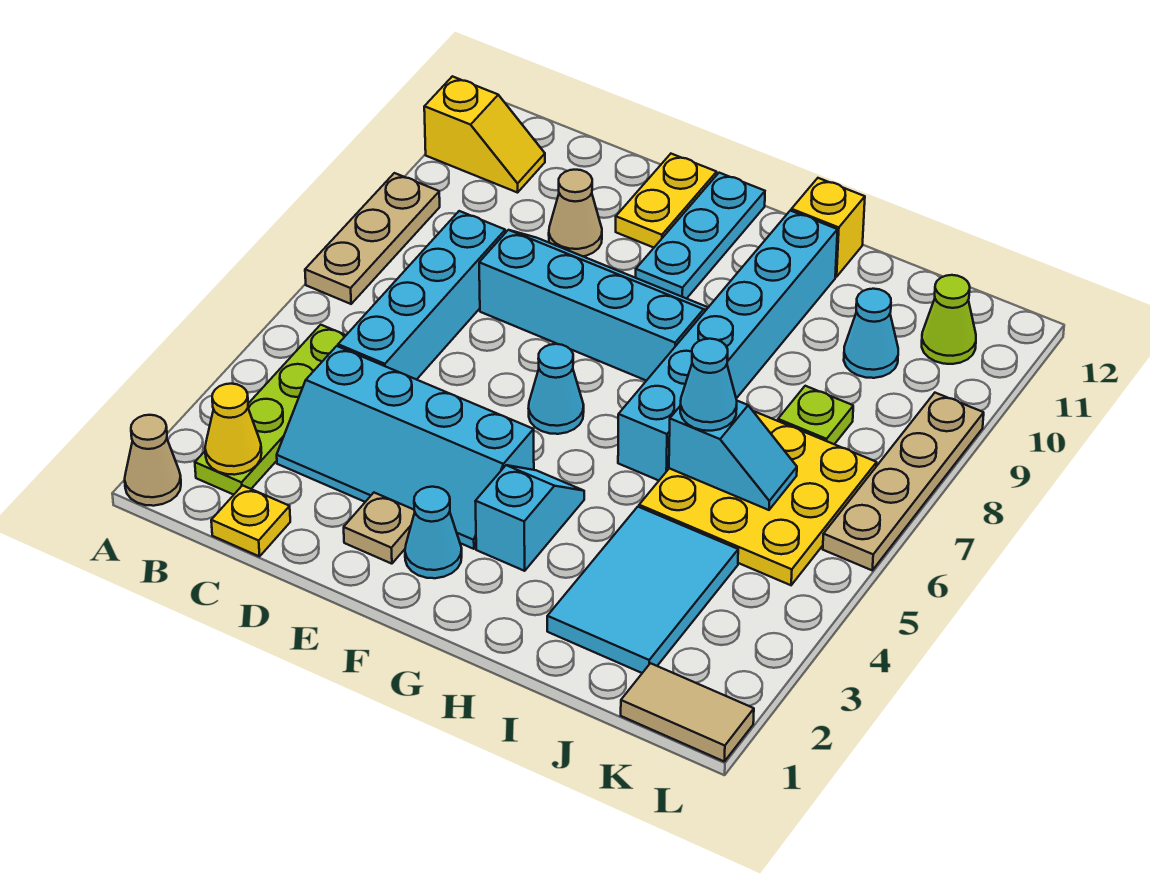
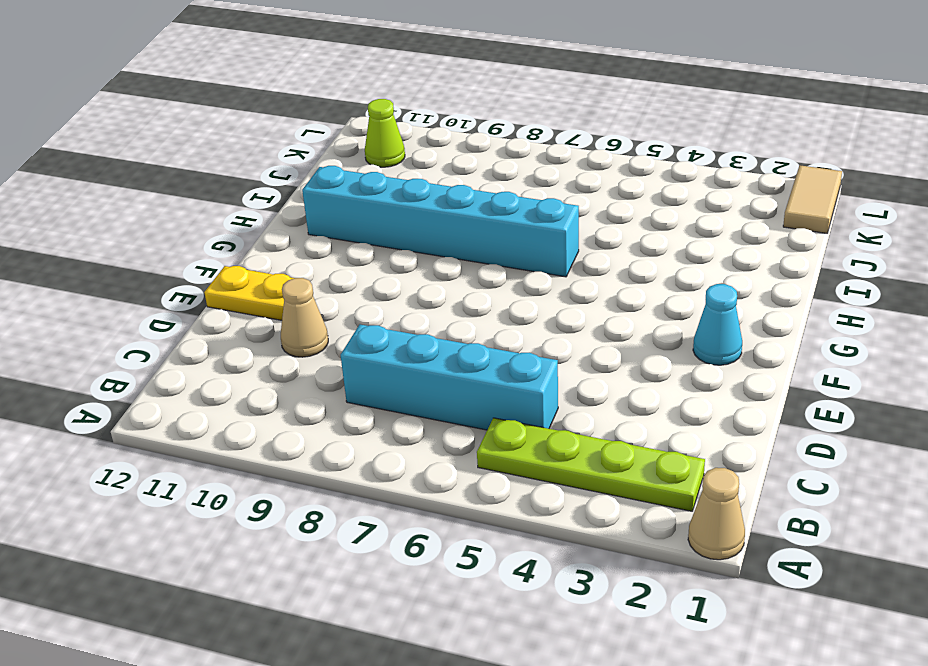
none -> tan 1x3 plate [305,173,440,304]
none -> yellow 1x2 slope [424,76,545,193]
none -> yellow 1x1 plate [211,485,290,557]

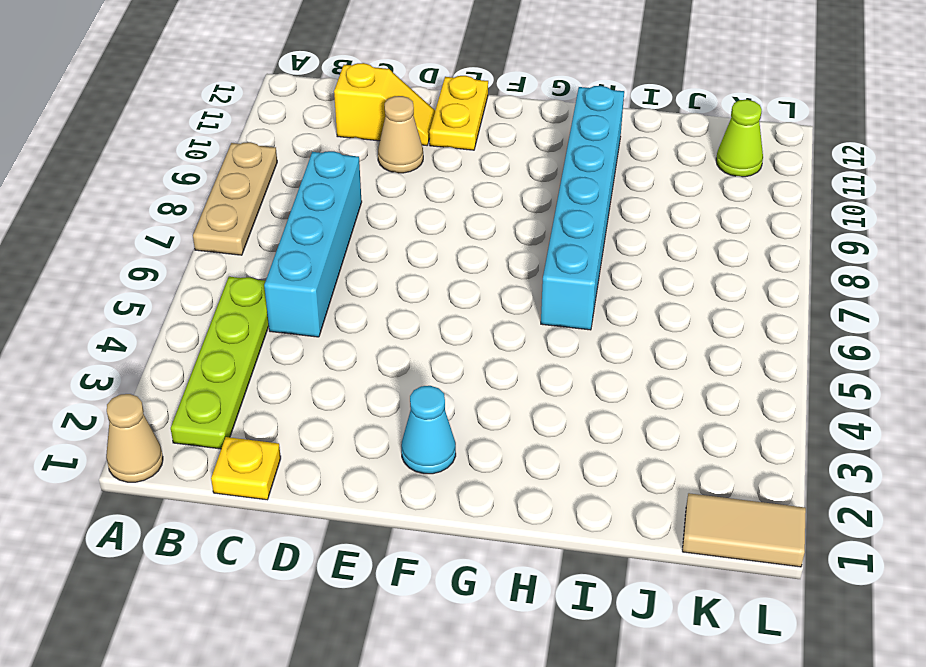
yellow 1x2 slope [334,63,435,145] -> yellow 1x2 slope moved to [424,76,545,193]
none -> cyan 2x4 slope [277,346,534,549]
none -> cyan 2x4 slope [479,230,708,381]
none -> tan 1x1 plate [344,493,415,564]

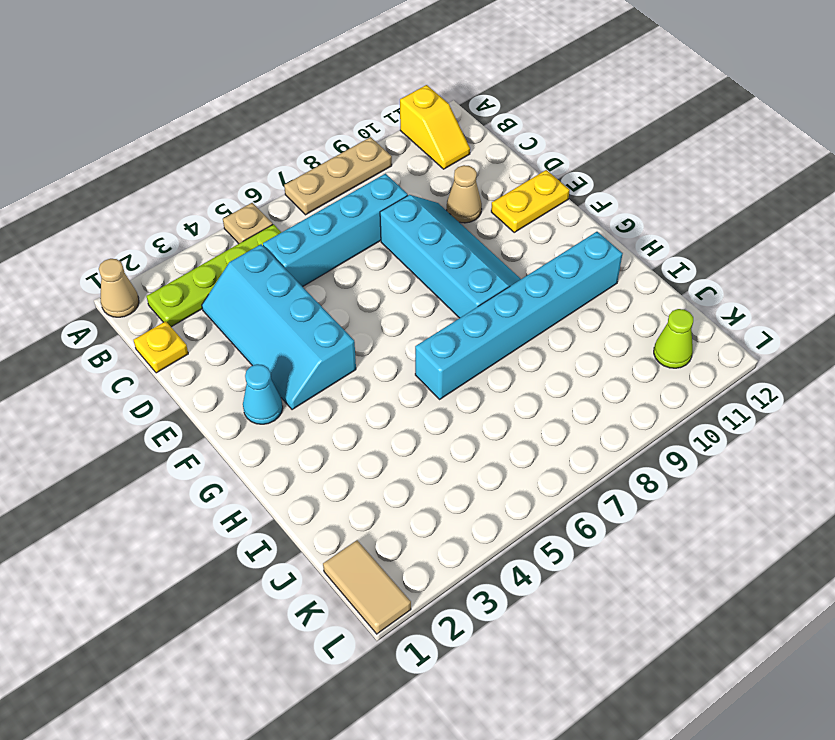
tan 1x1 plate [223,203,273,244] -> tan 1x1 plate moved to [344,493,415,564]
none -> cyan 1x1 cone [529,344,584,434]
none -> cyan 1x3 plate [636,173,765,299]
none -> cyan 1x2 slope [475,465,584,571]

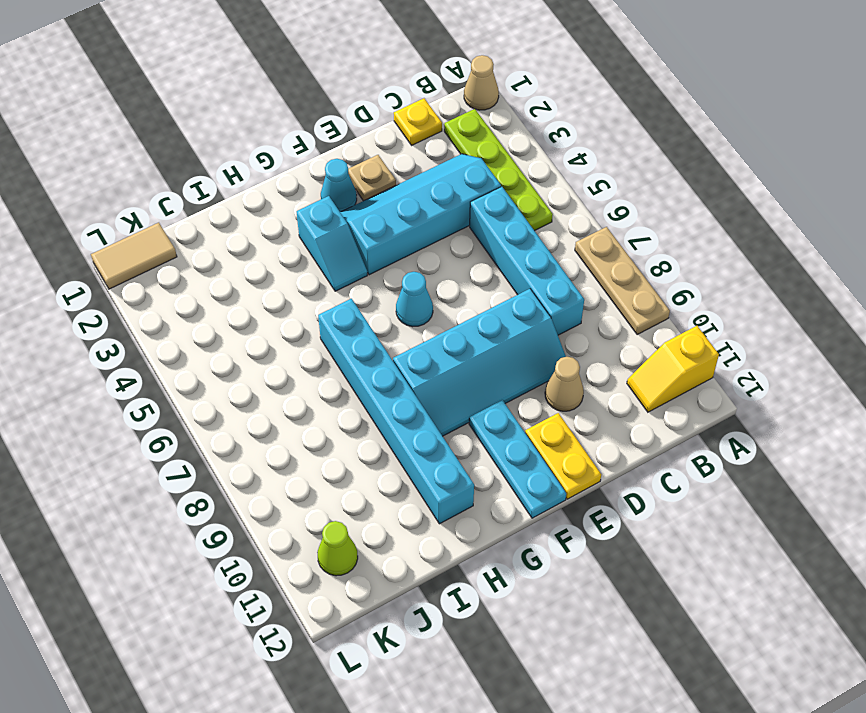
none -> yellow 1x1 brick [791,178,865,277]
none -> cyan 2x3 tile [547,507,738,673]
none -> yellow 3x3 plate [639,411,877,585]

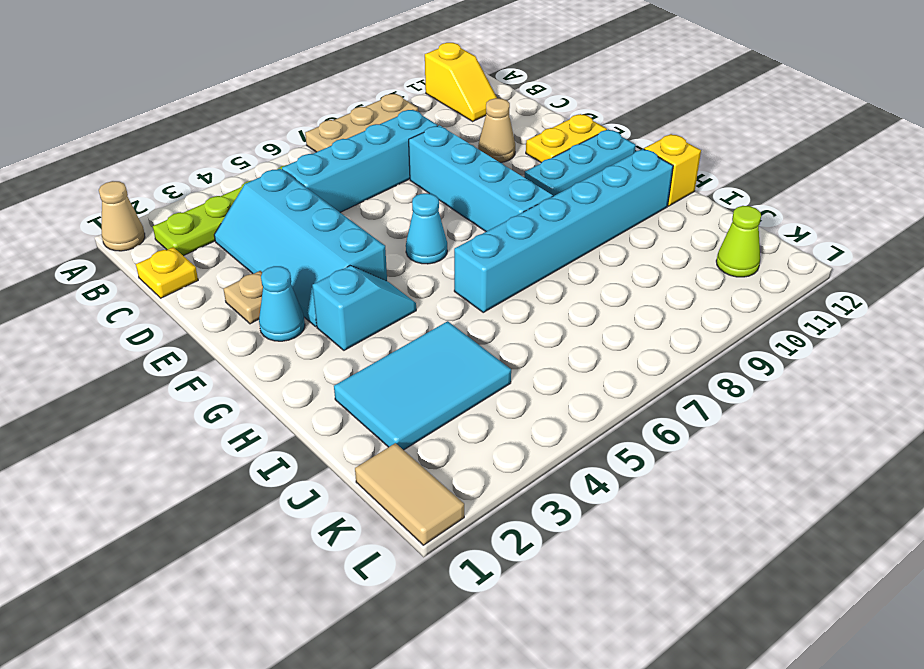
none -> yellow 3x3 plate [639,411,877,585]
none -> lime 1x1 plate [778,386,853,444]
none -> cyan 1x1 cone [844,289,898,378]

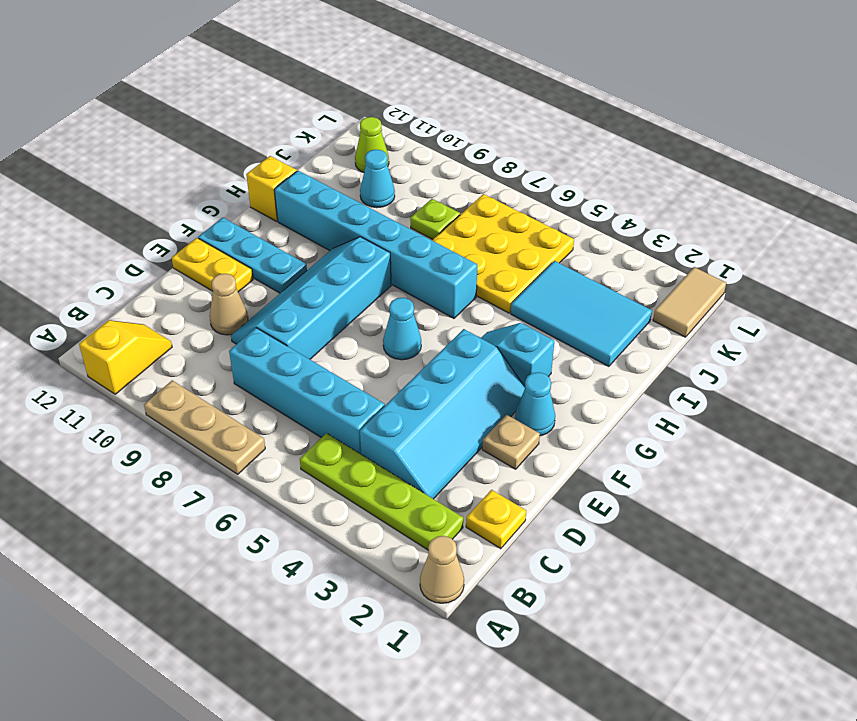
none -> tan 1x4 plate [823,393,984,570]
none -> yellow 1x1 cone [205,384,262,475]
none -> cyan 1x2 slope [669,401,797,510]

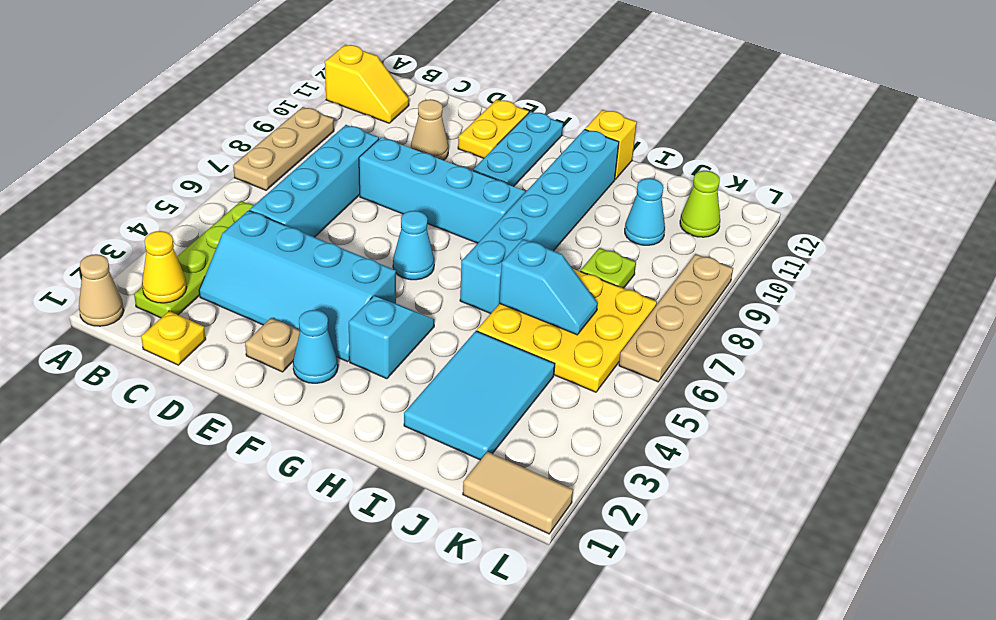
none -> cyan 1x1 cone [680,339,737,431]

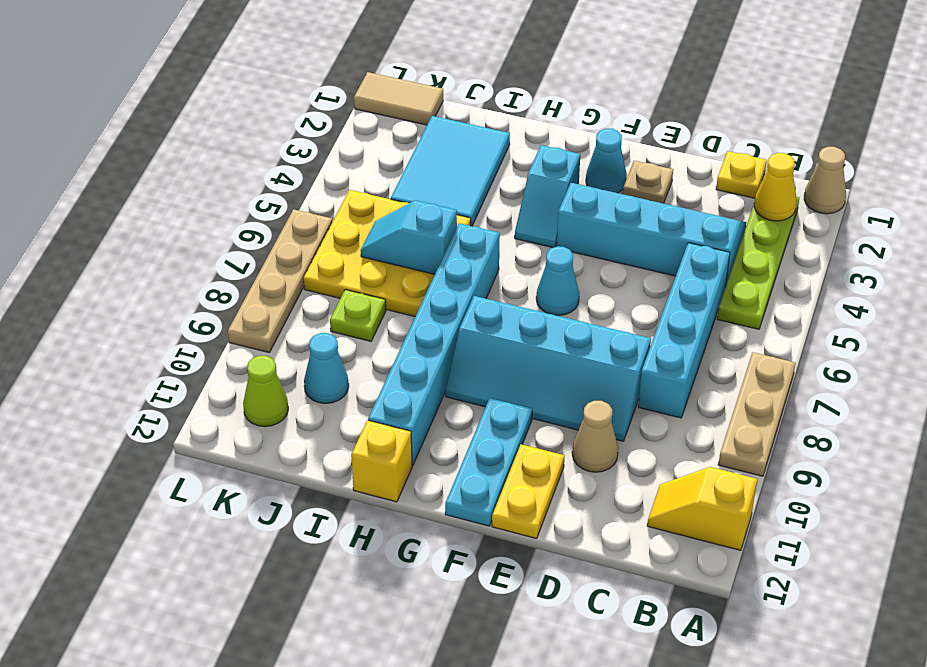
none -> cyan 1x1 cone [680,339,737,431]

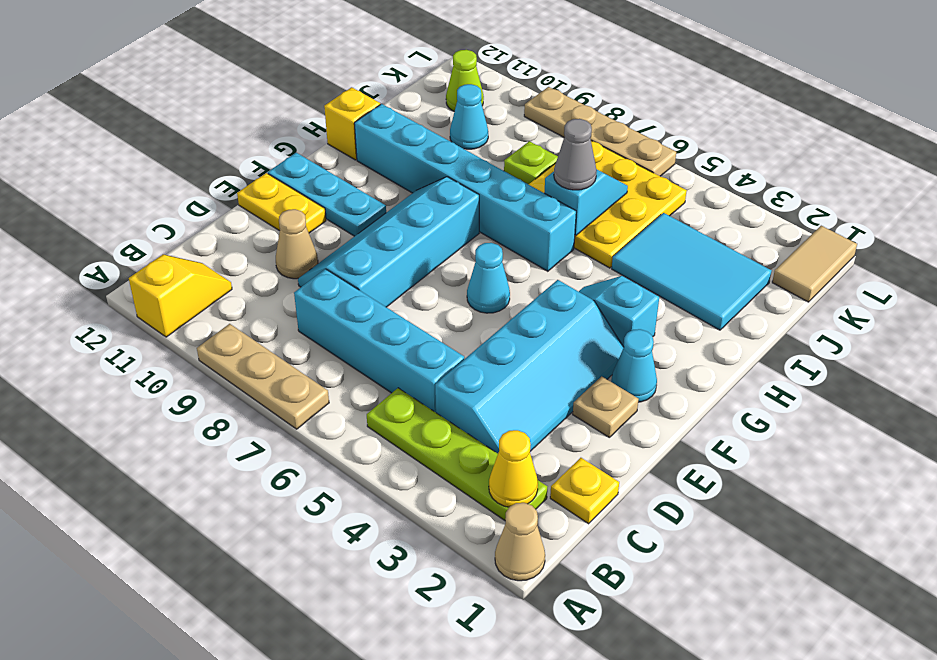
grey 1x1 cone [554,119,597,190] -> cyan 1x1 cone [680,339,737,431]

